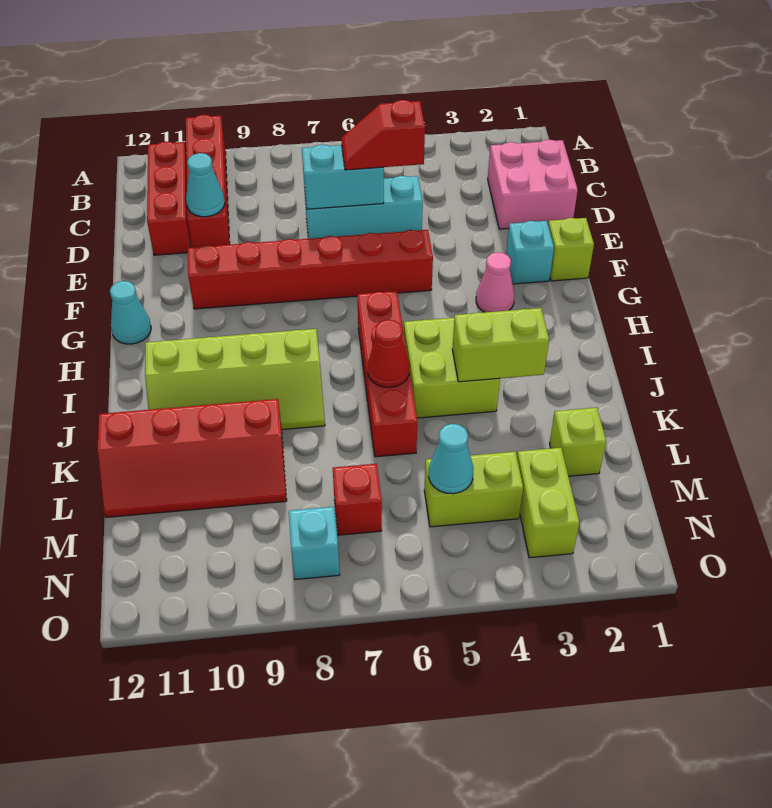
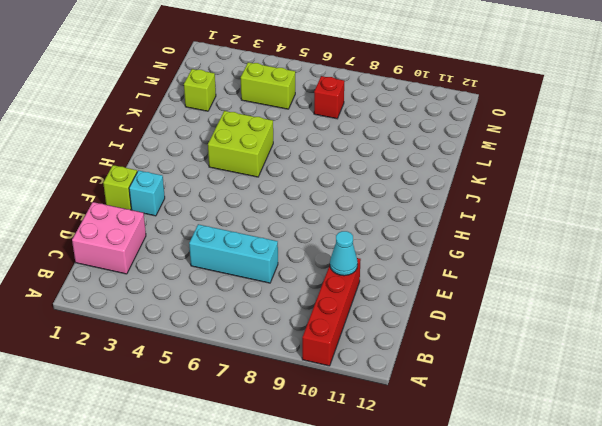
none -> red 1x3 brick [147,141,191,255]
none -> red 1x6 brick [188,230,433,309]
none -> pink 1x1 cone [476,252,514,312]

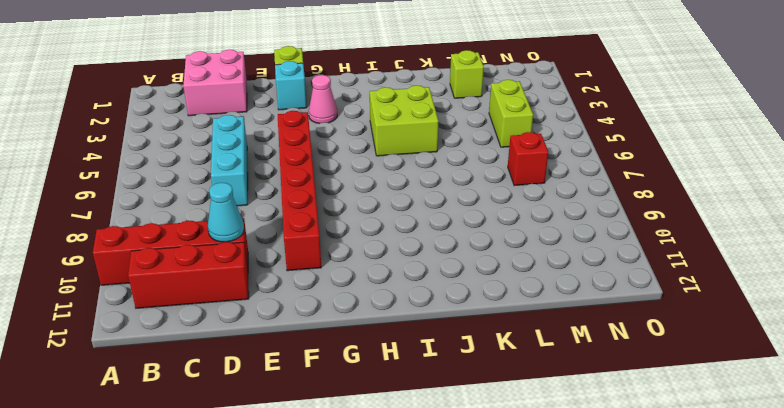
none -> cyan 1x1 cone [110,281,151,344]
none -> red 1x4 brick [357,291,417,457]
none -> lime 2x4 slope [145,329,325,430]

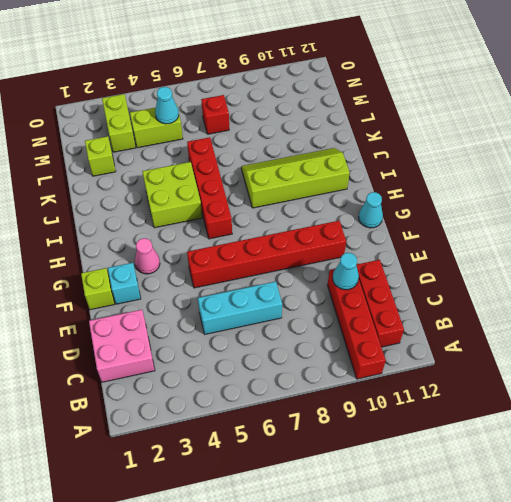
none -> red 2x4 slope [97,399,287,517]
none -> cyan 1x1 brick [289,507,340,580]
none -> cyan 1x2 brick [302,145,384,209]

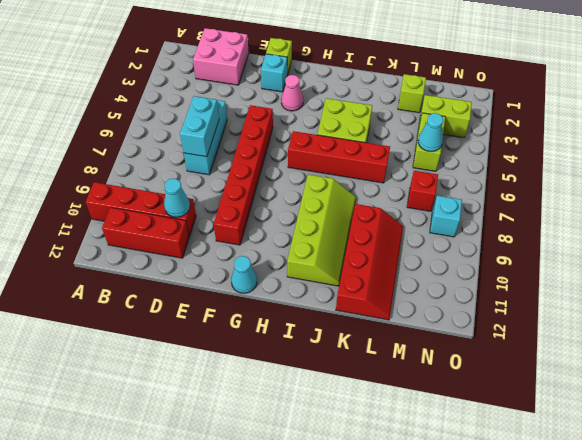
none -> lime 1x2 brick [452,308,549,382]
none -> red 1x1 cone [368,320,410,387]
none -> red 1x2 slope [341,100,425,170]

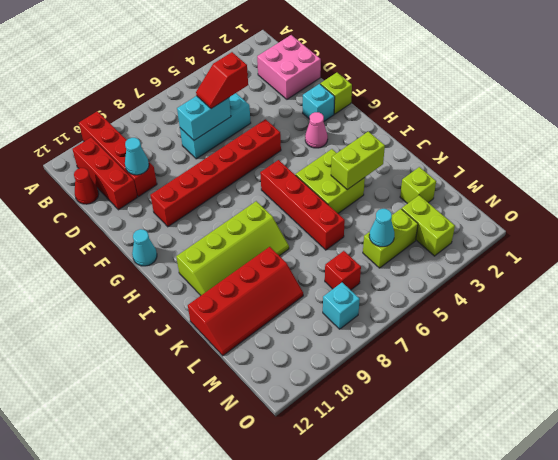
red 1x1 cone [74,168,99,204] -> red 1x1 cone moved to [368,320,410,387]

